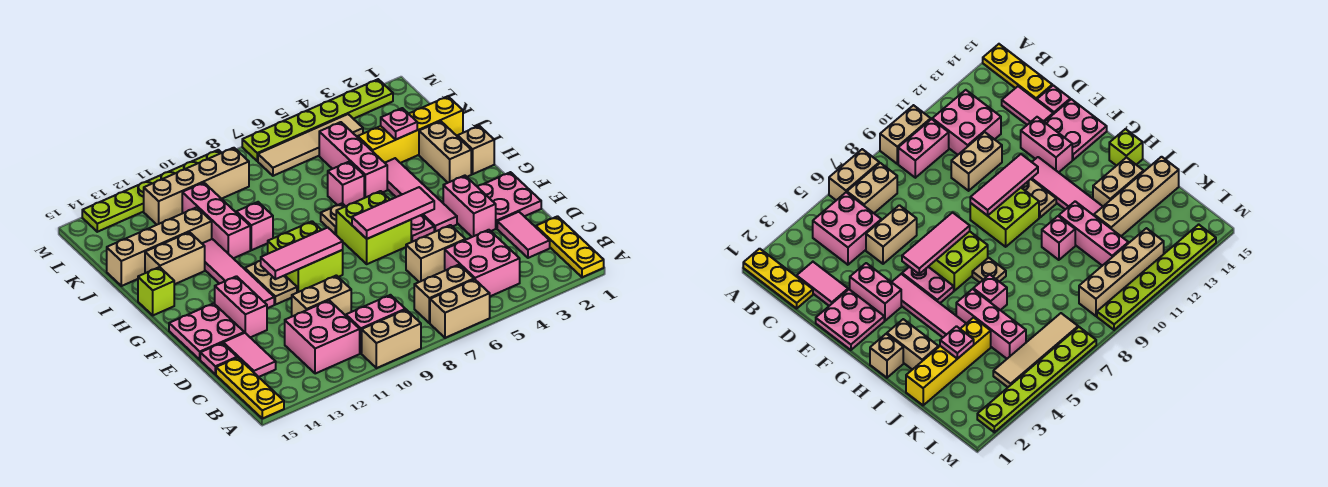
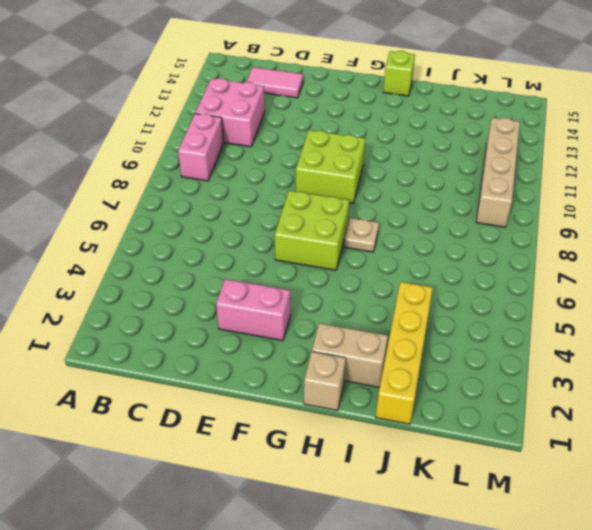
none -> yellow 1x3 plate [536,216,604,277]
none -> tan 1x2 brick [430,279,490,338]
none -> tan 1x2 brick [362,310,421,368]
none -> yellow 1x3 plate [216,358,284,419]

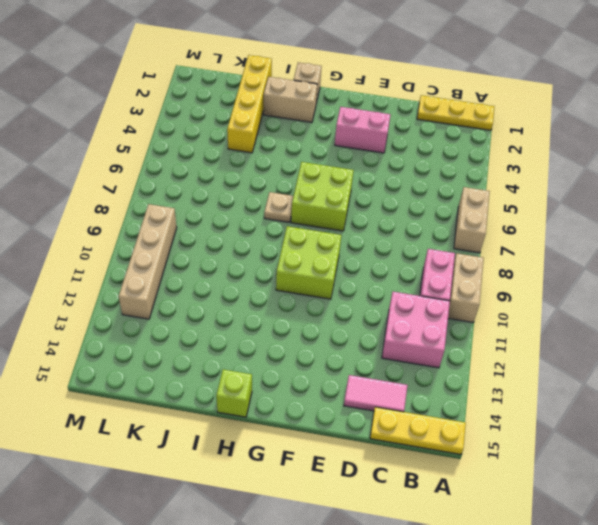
none -> pink 2x2 brick [445,230,520,296]
none -> tan 1x2 brick [414,265,474,323]
none -> pink 1x2 tile [497,212,550,258]
none -> tan 1x2 brick [406,225,465,282]

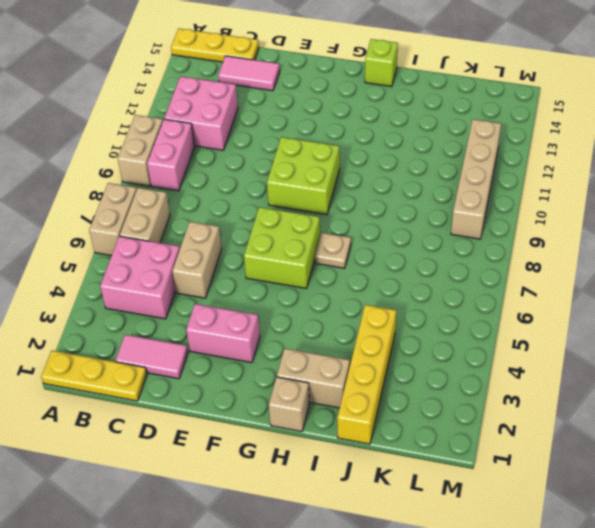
none -> tan 1x2 brick [292,275,351,316]
none -> pink 1x1 plate [200,343,237,374]
none -> pink 2x2 plate [478,172,541,228]
none -> pink 1x2 brick [215,276,267,337]

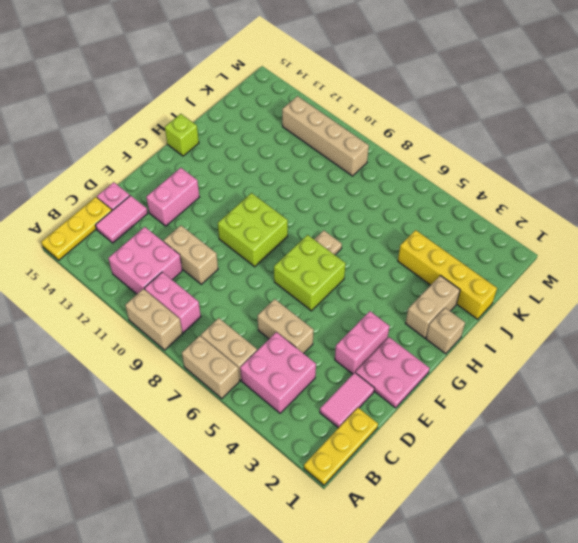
none -> pink 2x2 plate [169,303,244,359]
none -> pink 1x4 tile [385,158,457,232]
none -> pink 1x2 plate [411,215,434,242]
none -> tan 1x2 plate [245,261,297,305]

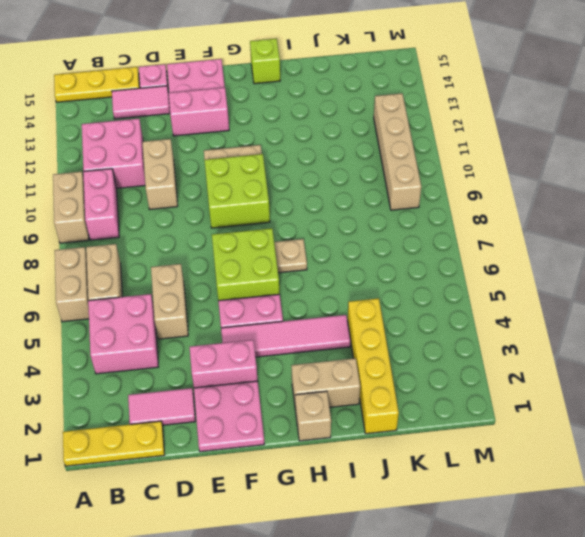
none -> pink 1x4 tile [202,239,274,308]
none -> pink 1x3 brick [319,122,387,198]
none -> pink 1x1 brick [328,162,364,206]
none -> pink 1x1 brick [236,202,273,250]

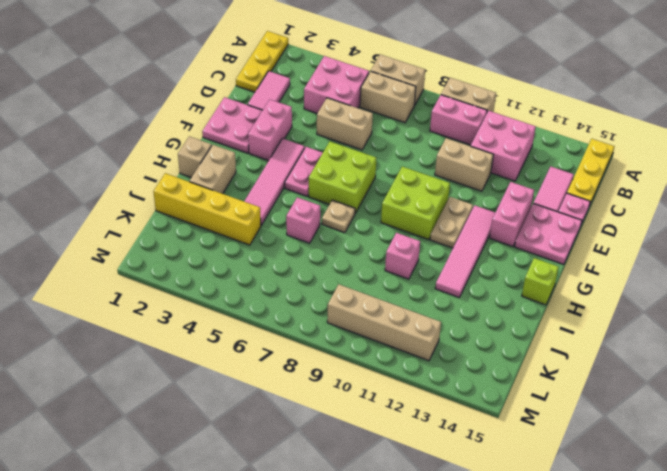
none -> pink 1x3 brick [319,122,387,198]
none -> pink 1x3 brick [182,183,250,258]
none -> tan 1x2 brick [145,232,205,284]
none -> tan 1x4 brick [107,207,212,286]

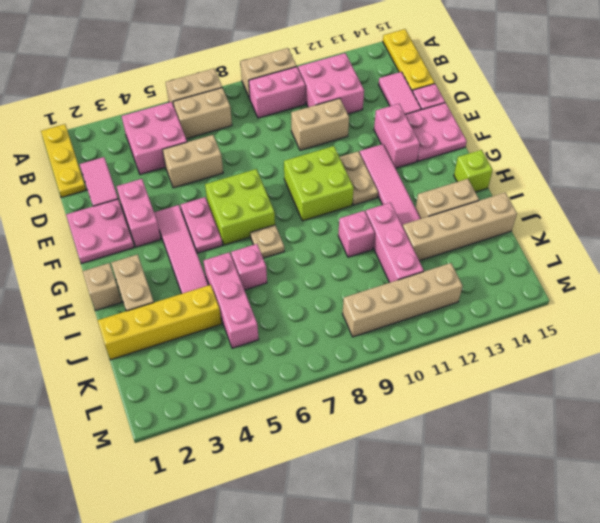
none -> tan 1x4 tile [258,114,363,176]
none -> lime 1x6 plate [242,79,393,161]
none -> lime 1x6 plate [82,150,221,232]
none -> pink 1x3 tile [352,187,434,239]

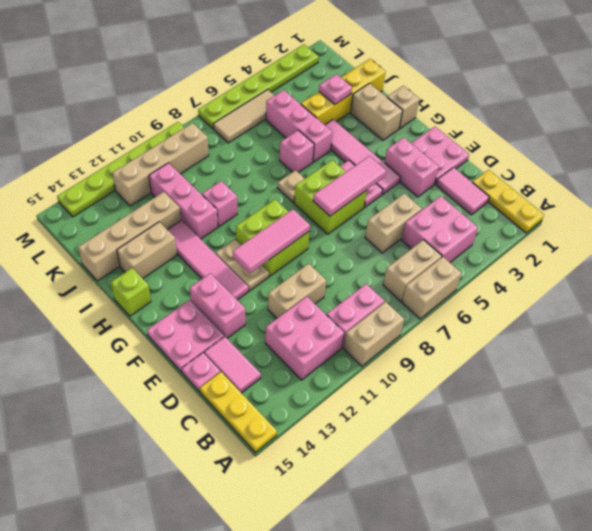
tan 1x3 tile [213,90,274,143] -> tan 1x4 tile [258,114,363,176]

